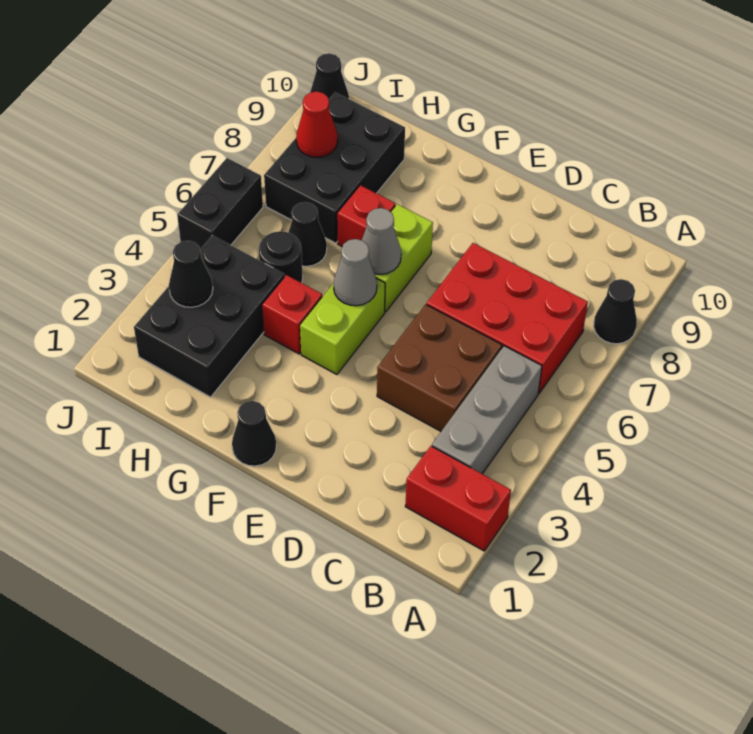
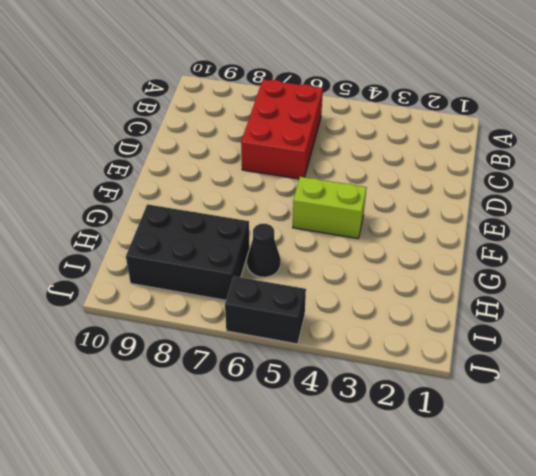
none -> red 1x2 brick [405,446,511,551]
none -> black 1x1 cone [594,279,637,344]
none -> grey 1x3 brick [432,346,542,474]

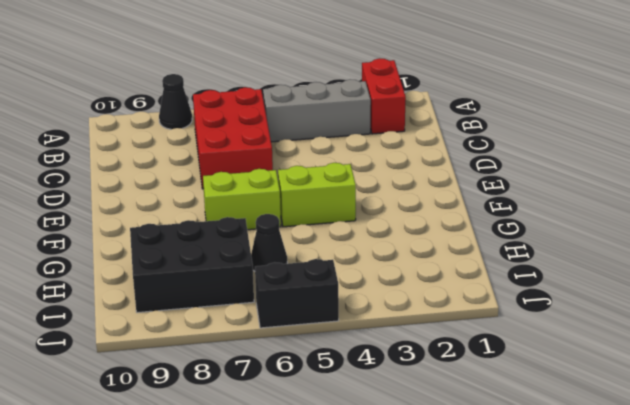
none -> brown 2x2 brick [377,304,502,431]
none -> black 1x1 cone [232,401,276,466]
none -> red 1x1 brick [262,275,322,354]

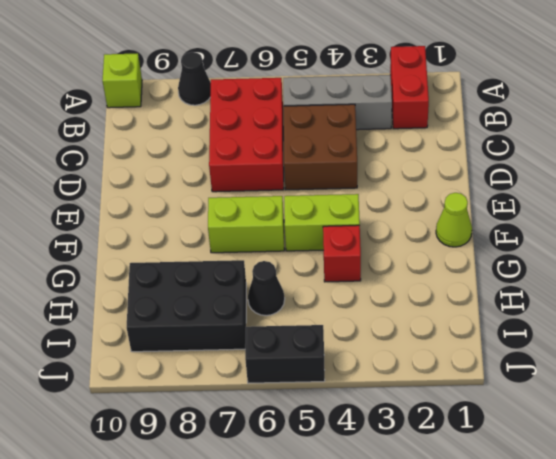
lime 1x1 brick [102,53,142,108] -> none
lime 1x1 cone [436,193,472,247] -> black 1x1 cone [232,401,276,466]
none -> red 1x1 brick [337,185,395,246]
none -> black 2x3 brick [134,235,285,397]
none -> black 1x1 round brick [259,231,303,283]

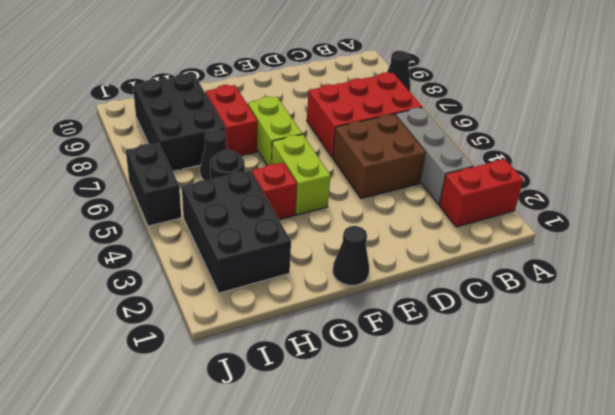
red 1x2 brick [206,85,258,156] -> red 1x1 brick [337,185,395,246]
none -> black 1x1 cone [310,53,349,99]
none -> grey 1x1 cone [334,239,377,306]
none -> grey 1x1 cone [362,208,401,274]

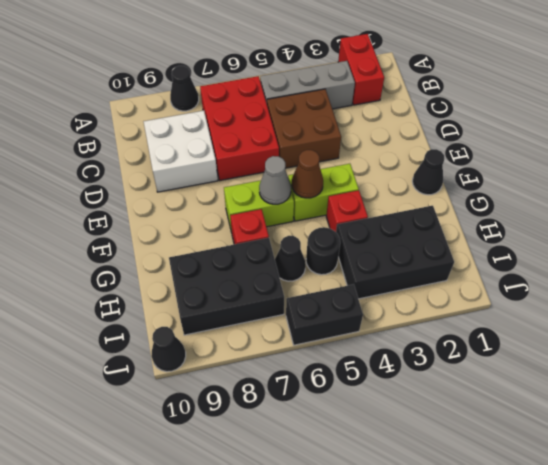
white 2x2 brick [144,111,218,192] -> none
brown 1x1 cone [292,150,323,198] -> grey 1x1 cone [334,239,377,306]
none -> black 1x1 cone [169,241,213,307]
none -> red 1x1 cone [296,92,338,157]

